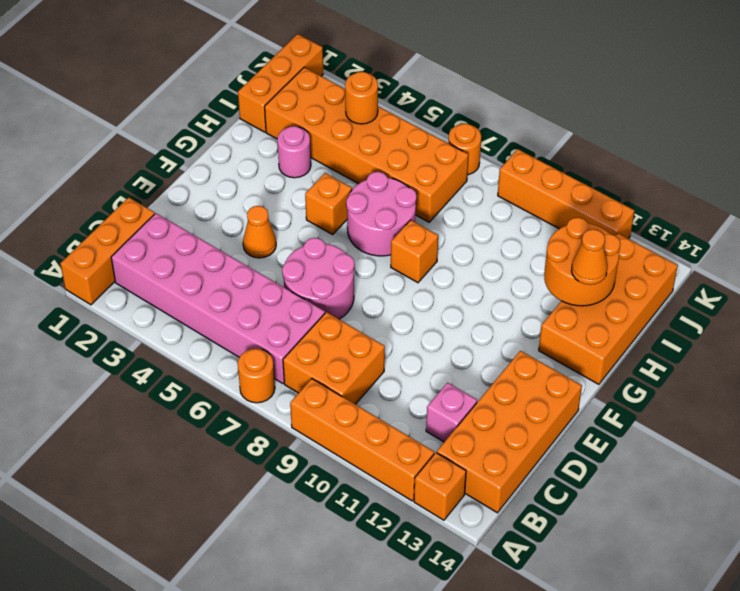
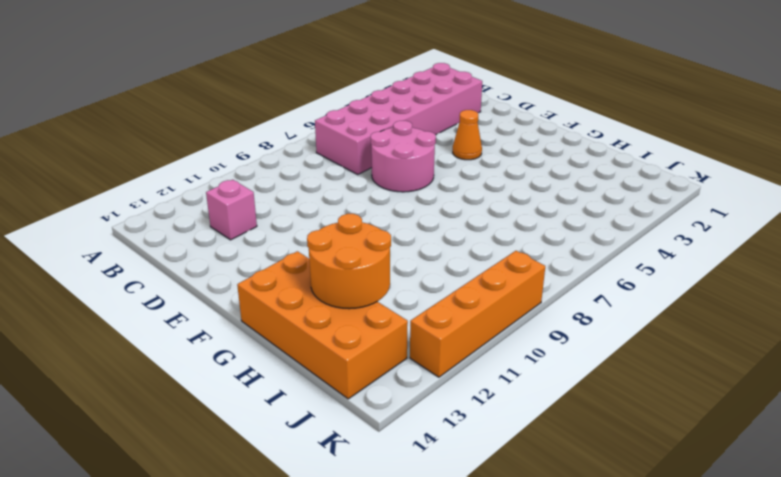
none -> orange 1x3 brick [60,197,155,305]
none -> orange 1x1 round brick [238,349,275,403]
none -> orange 1x4 brick [290,379,434,501]

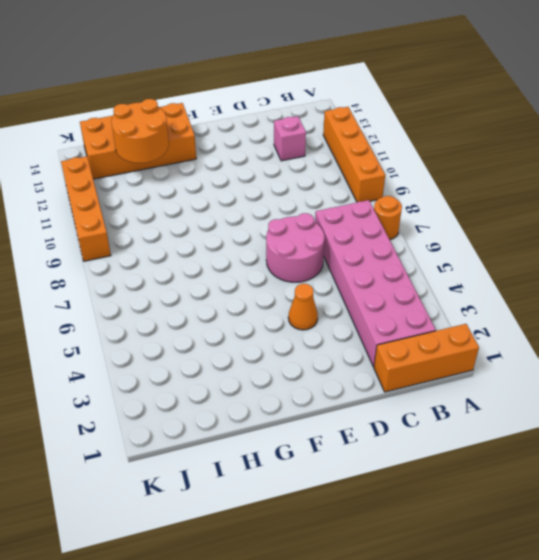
none -> orange 1x1 brick [414,453,466,520]
none -> orange 2x2 brick [283,312,385,404]
none -> orange 2x4 brick [437,351,582,513]

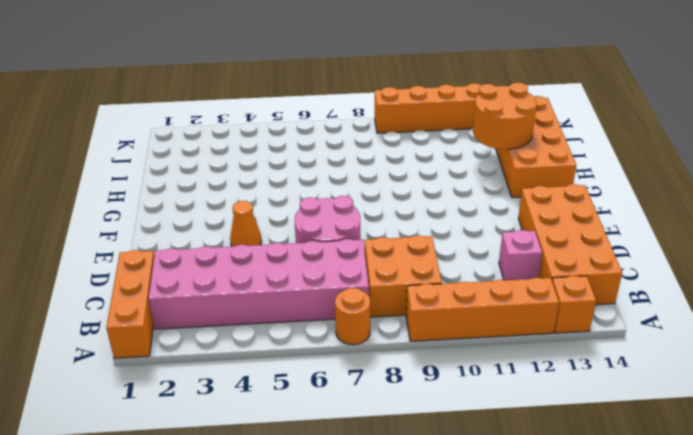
none -> orange 1x1 brick [305,173,352,235]
none -> pink 2x2 round brick [346,172,417,256]
none -> orange 1x1 brick [391,220,438,283]

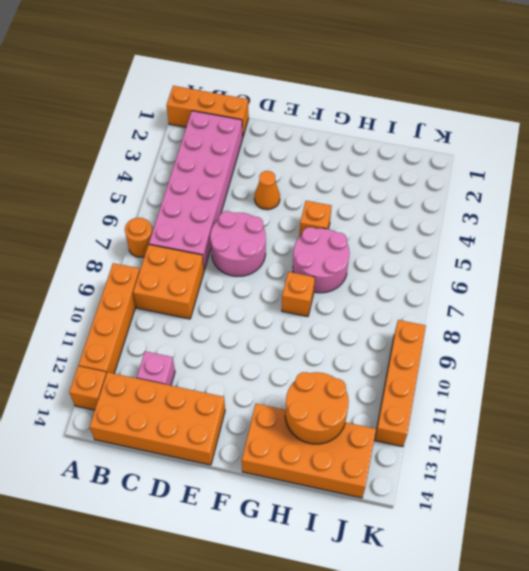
none -> pink 1x1 round brick [277,126,311,178]
none -> orange 1x3 brick [238,34,323,132]
none -> orange 2x6 brick [265,67,468,222]

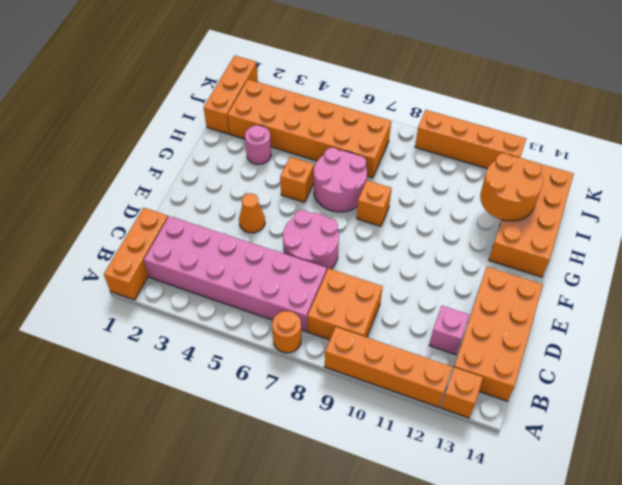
none -> orange 1x1 round brick [448,124,481,175]
none -> orange 1x1 round brick [345,72,378,124]
none -> orange 1x1 cone [571,229,607,285]

